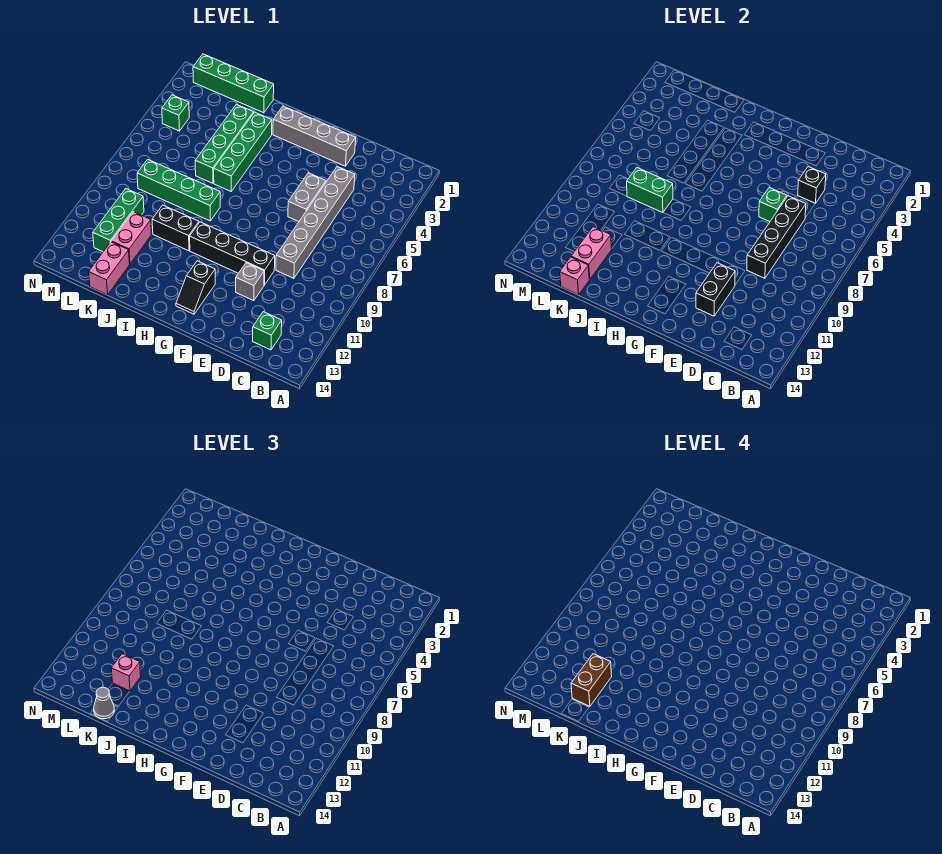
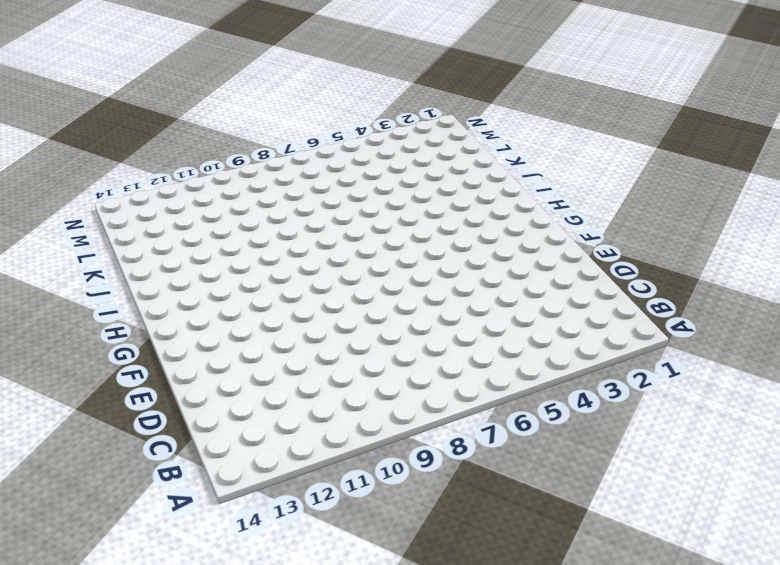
none -> green 1x1 brick [253,312,282,350]
none -> grey 1x6 brick [276,166,355,278]
none -> grey 1x4 brick [273,106,356,166]

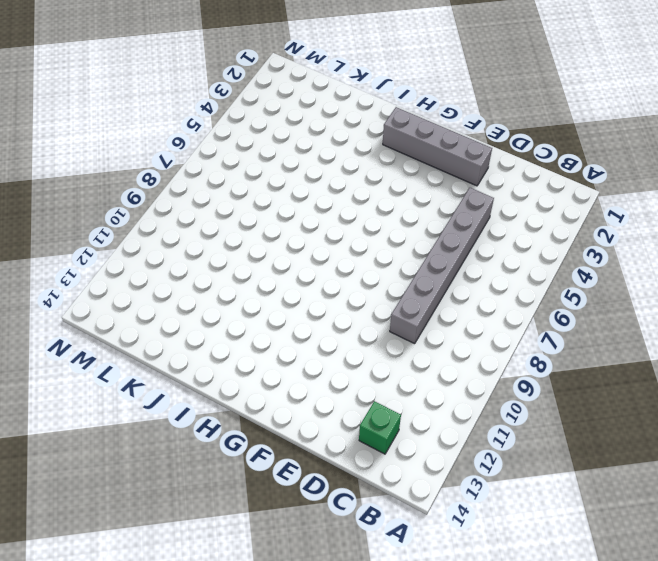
none -> grey 1x2 brick [288,173,326,222]
none -> black 1x4 brick [190,222,275,285]
none -> grey 1x1 brick [236,263,264,301]

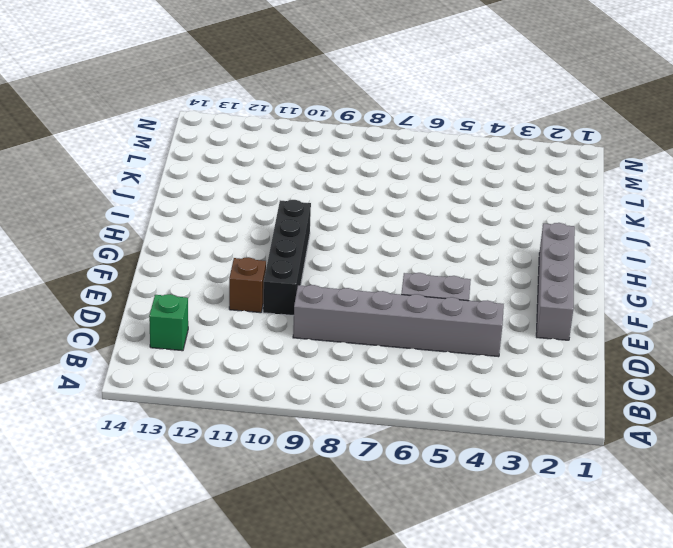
brown 1x1 brick [229,257,266,313] -> grey 1x1 brick [236,263,264,301]
none -> black 1x2 slope [176,261,215,314]
none -> green 1x4 brick [214,112,272,191]
none -> green 1x4 brick [137,159,220,221]

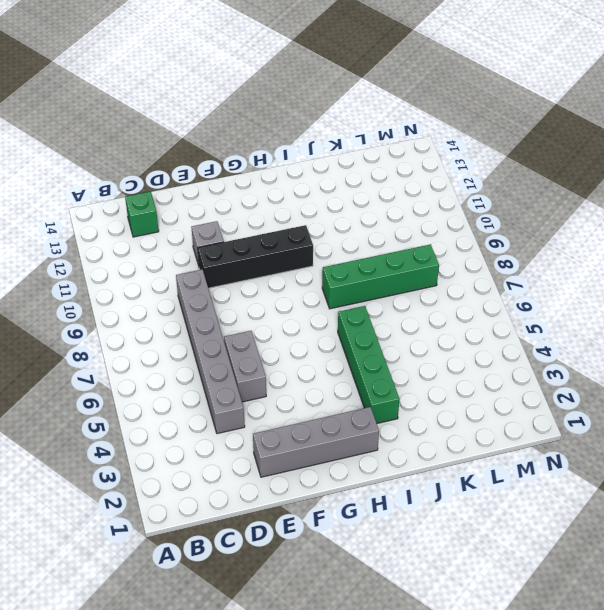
none -> black 1x2 slope [176,261,215,314]
none -> black 1x2 brick [152,205,199,251]
none -> green 1x4 brick [193,54,274,113]

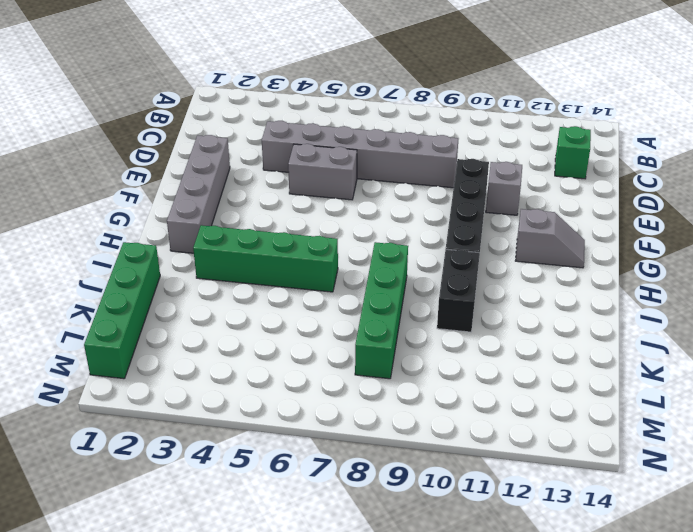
grey 1x2 slope [515,209,585,268] -> black 1x2 slope [176,261,215,314]
none -> green 1x4 brick [195,104,254,183]
none -> pink 1x2 brick [111,212,151,264]
none -> pink 1x2 brick [89,242,129,295]

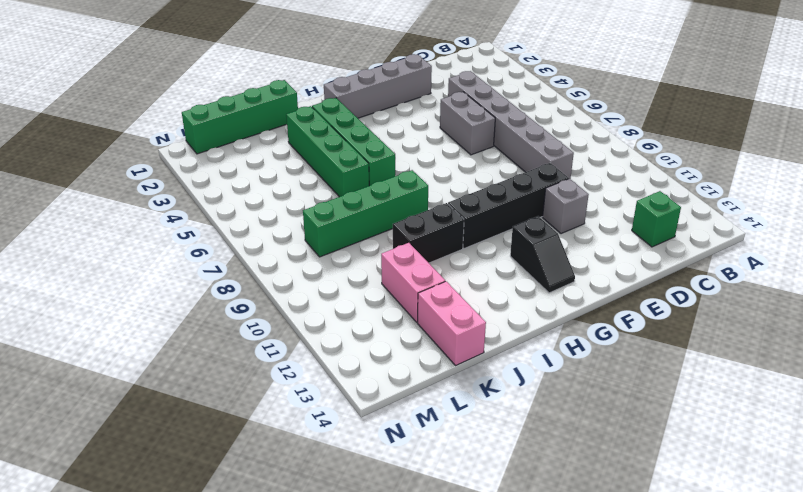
none -> green 1x3 brick [93,189,144,252]
none -> green 1x1 brick [162,95,189,131]
none -> black 1x1 brick [798,166,826,203]

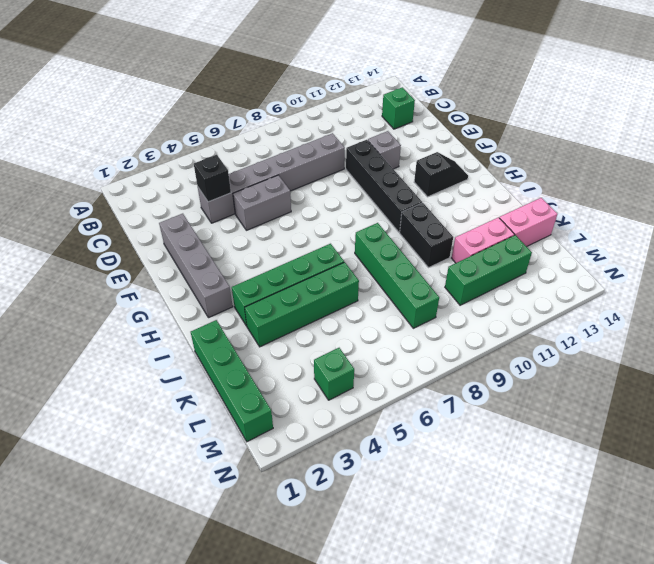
none -> black 1x4 brick [747,196,806,278]
none -> green 1x1 brick [759,188,787,222]
none -> black 1x2 brick [696,263,735,316]

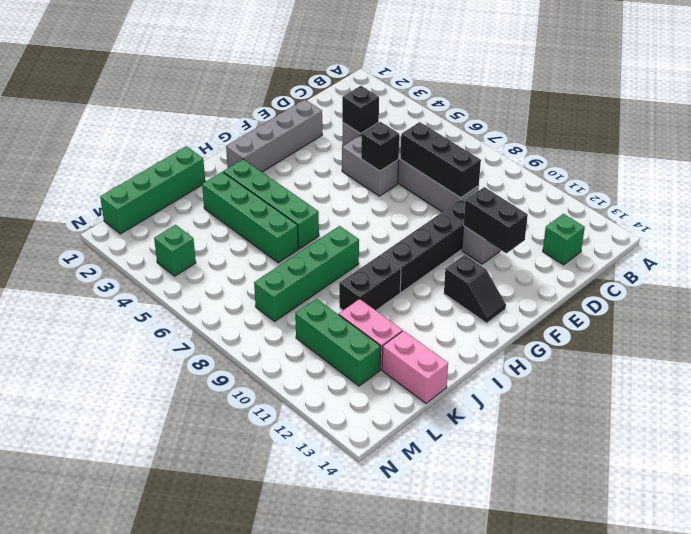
black 1x3 brick [400,122,481,198] -> black 1x4 brick [747,196,806,278]
black 1x1 brick [361,122,399,171] -> green 1x1 brick [759,188,787,222]
none -> green 1x2 brick [627,168,673,213]
none -> pink 1x2 brick [571,227,612,280]
none -> pink 1x1 brick [560,257,589,295]

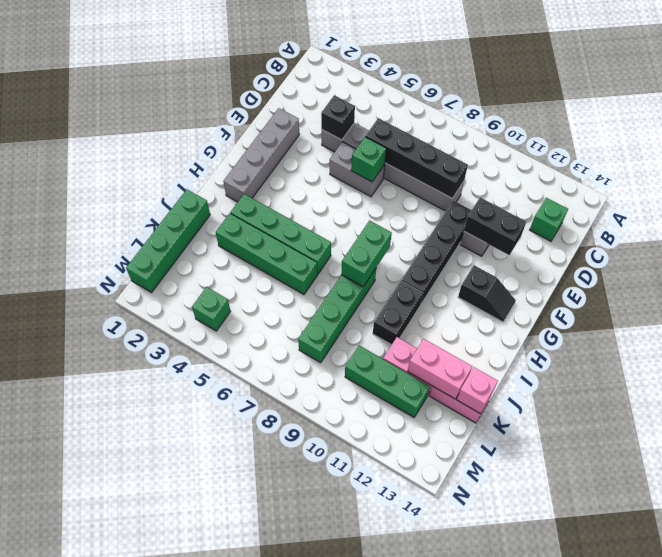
green 1x2 brick [341,221,392,287] -> green 1x2 brick moved to [627,168,673,213]
none -> pink 1x1 brick [111,654,141,691]
none -> grey 1x1 cone [94,687,114,719]
none -> brown 1x2 brick [571,654,612,706]

